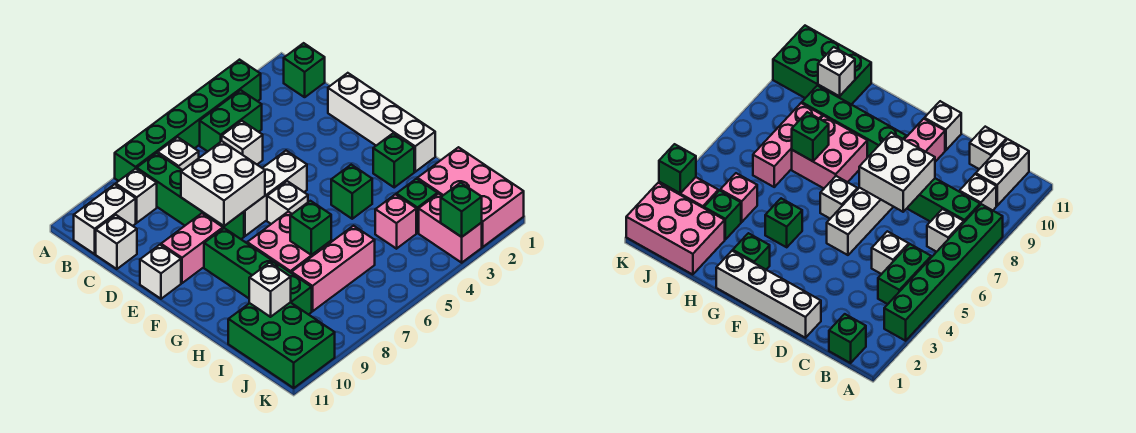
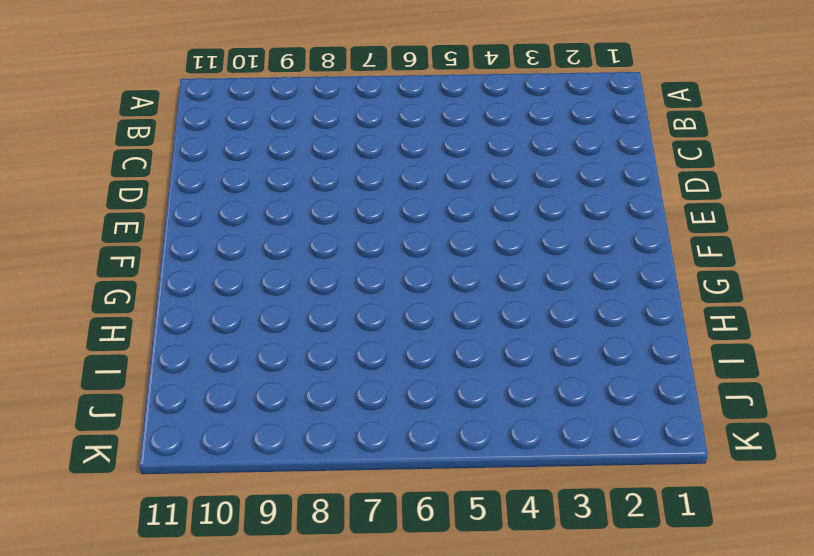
none -> green 1x6 brick [115,60,261,181]
none -> green 1x1 brick [284,43,325,97]
none -> green 1x2 brick [200,90,262,152]

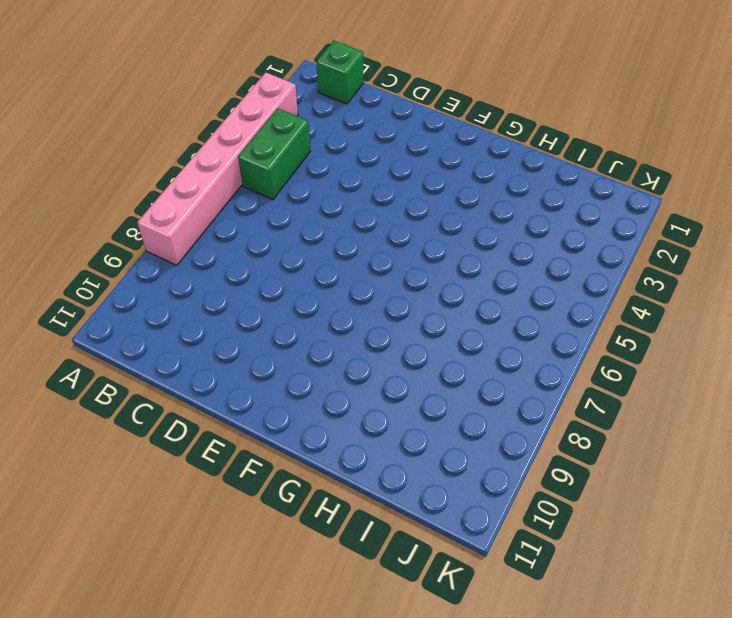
pink 1x6 brick [137,73,298,265] -> green 1x6 brick [115,60,261,181]
none -> white 1x1 brick [158,137,199,170]
none -> green 1x4 brick [137,153,244,239]
none -> white 1x1 brick [116,169,157,223]

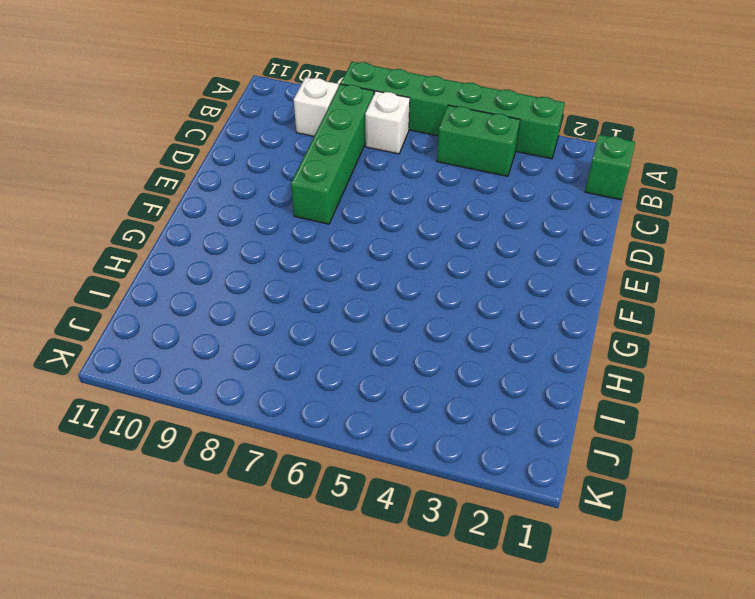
none -> white 1x2 brick [74,184,136,254]
none -> white 1x1 brick [222,121,263,164]
none -> white 1x1 brick [96,215,137,269]

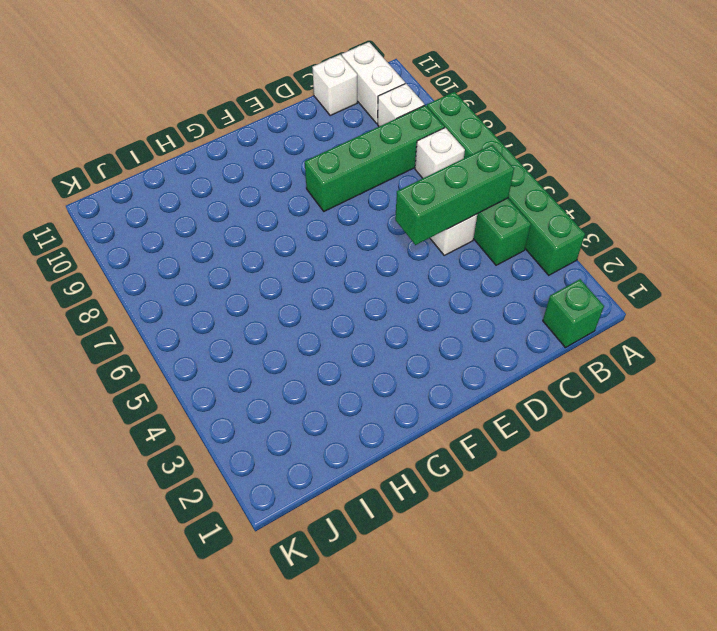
green 1x3 brick [395,145,514,245] -> none
none -> white 1x4 brick [328,73,435,172]
none -> white 1x3 brick [244,151,307,236]
none -> pink 1x2 brick [161,213,223,283]

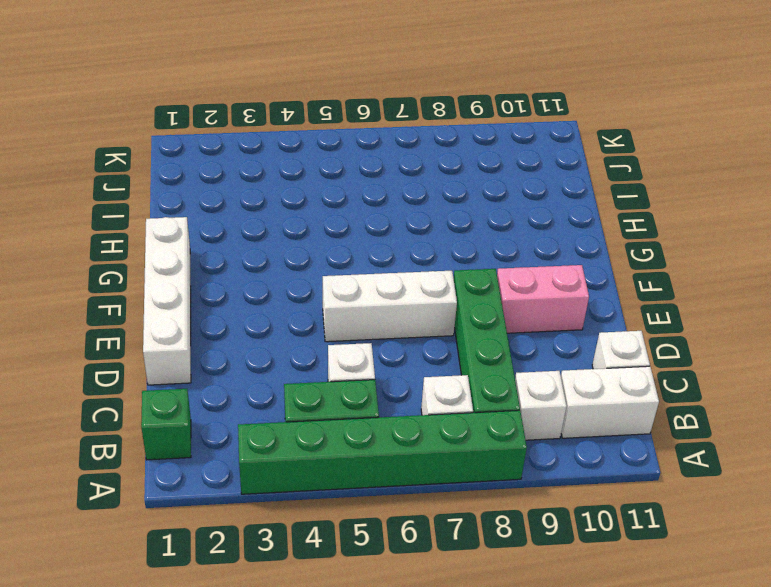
none -> white 1x1 brick [140,245,181,299]
none -> white 1x1 brick [267,181,308,224]
none -> green 1x4 brick [204,228,312,315]

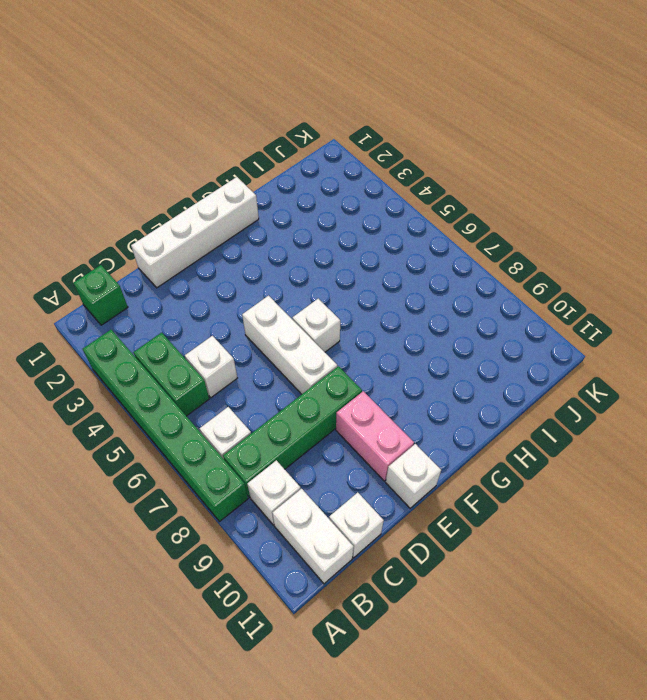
none -> green 1x4 brick [204,228,312,315]
none -> green 1x1 brick [373,133,414,187]
none -> green 1x1 brick [331,165,372,219]

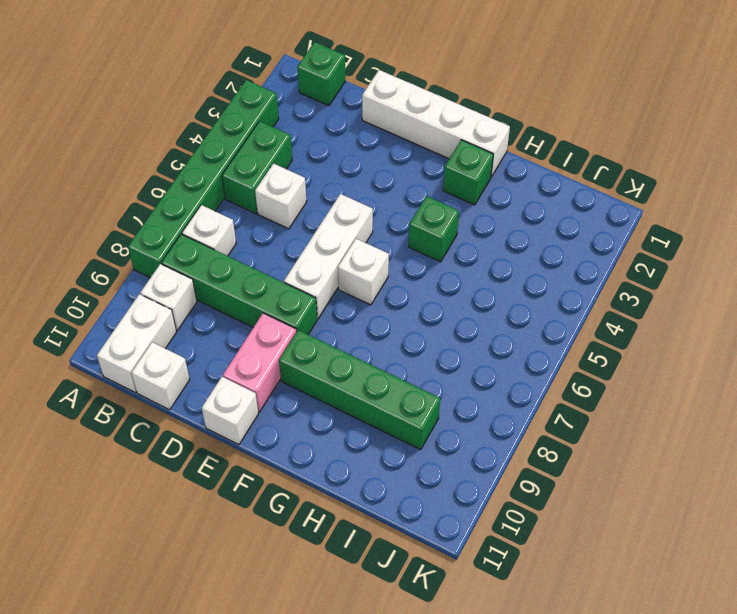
none -> pink 2x2 brick [247,212,331,273]
none -> pink 2x3 brick [417,147,524,247]
none -> green 1x1 brick [396,179,437,233]

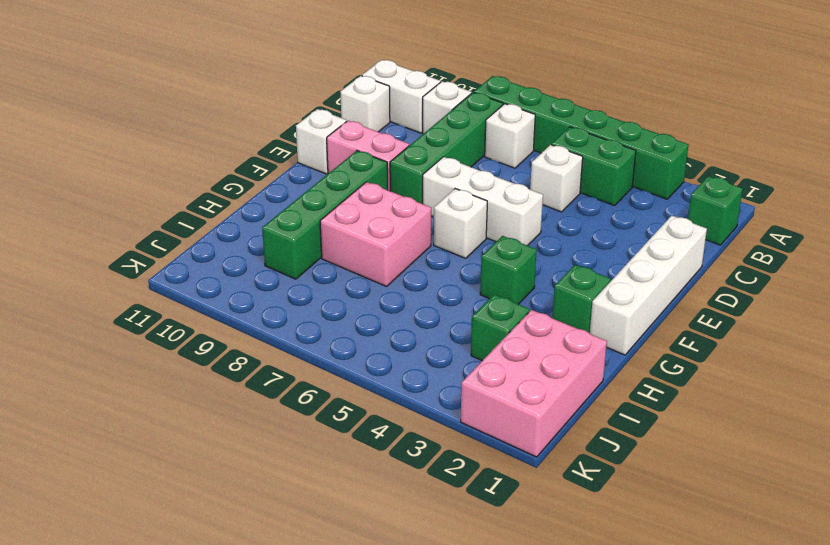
none -> pink 1x1 brick [375,194,416,249]
none -> pink 1x3 brick [291,226,375,311]
none -> green 2x3 brick [228,302,335,388]

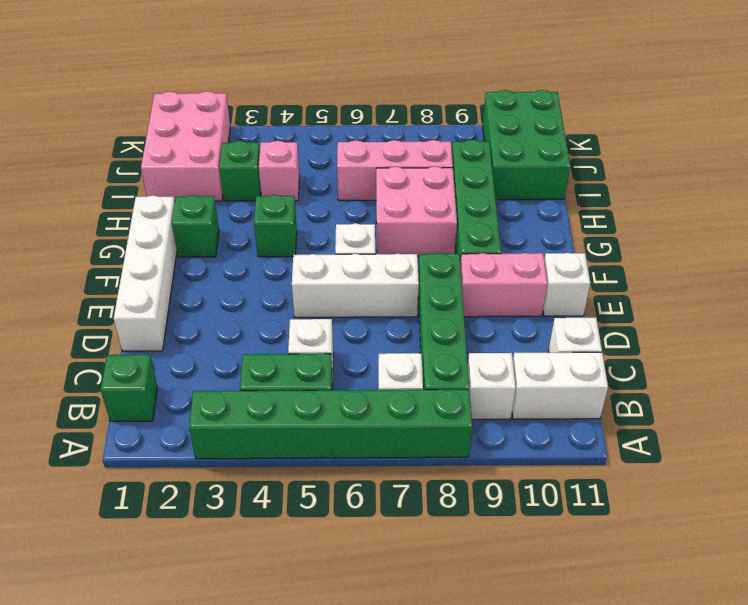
none -> pink 1x2 brick [419,194,482,263]
none -> white 2x2 brick [181,141,265,226]
none -> green 1x1 brick [290,201,331,255]

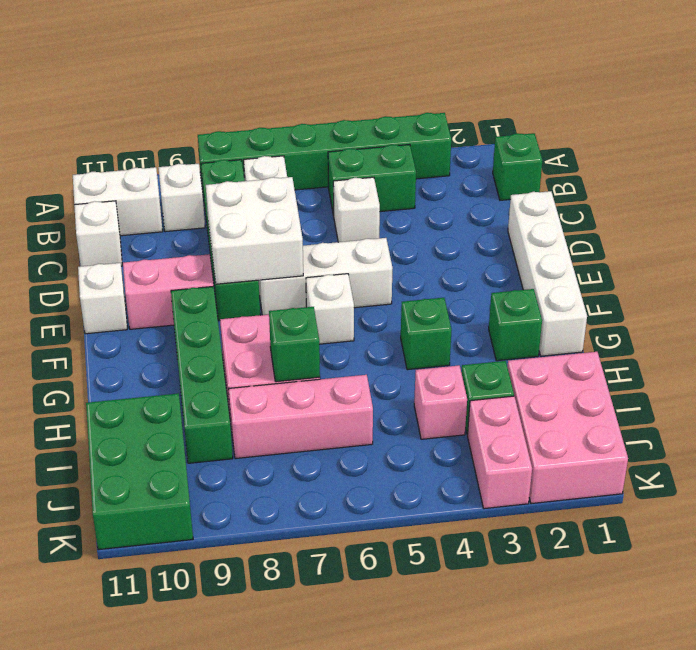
none -> white 1x1 brick [249,263,291,317]
none -> green 1x1 brick [441,183,482,237]

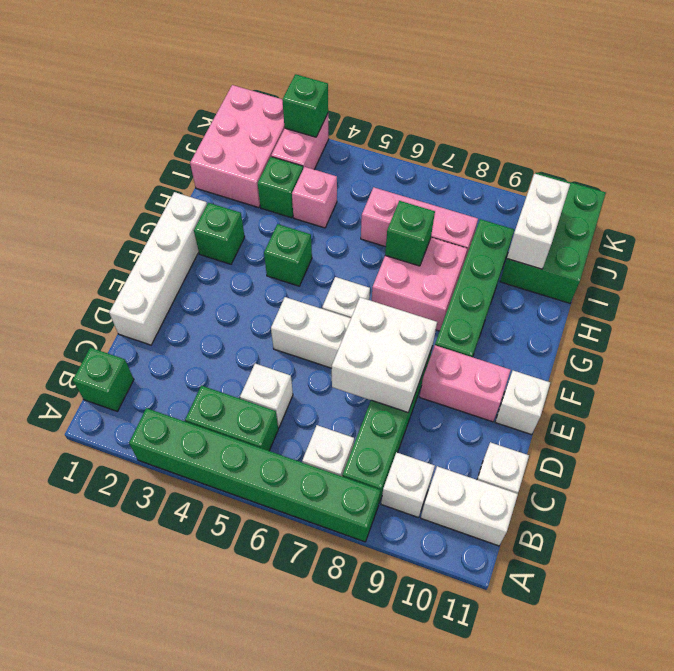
white 1x2 brick [507,174,570,269] -> white 1x1 brick [249,263,291,317]

